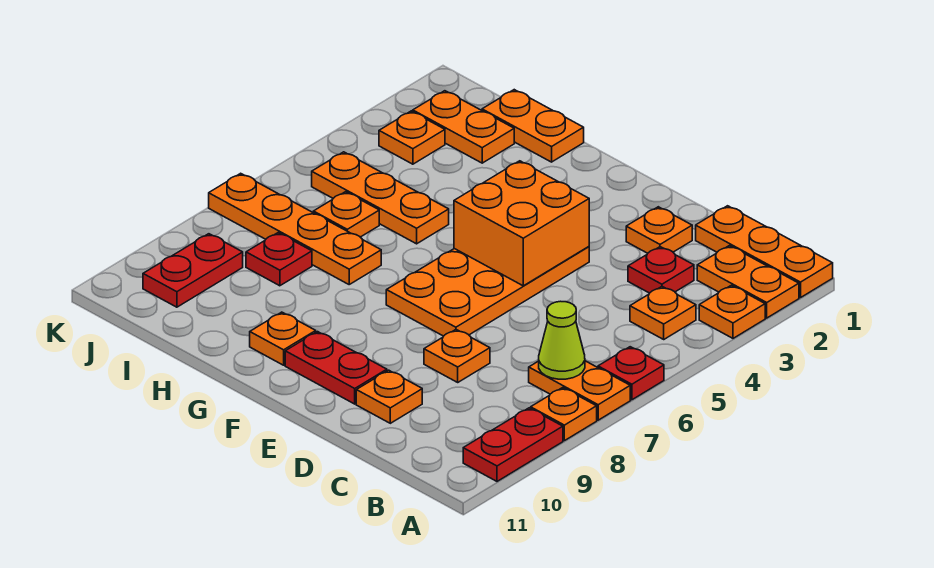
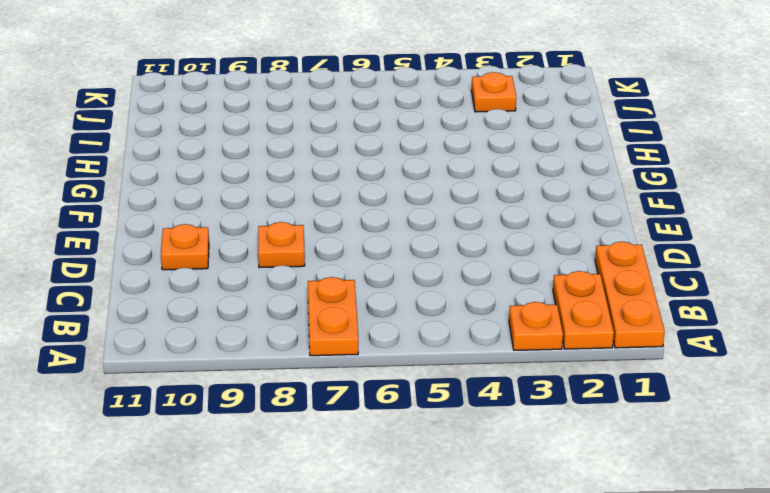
none -> red 1x1 plate [598,347,664,400]
none -> orange 1x1 plate [531,388,597,441]
none -> red 1x2 plate [463,408,563,481]

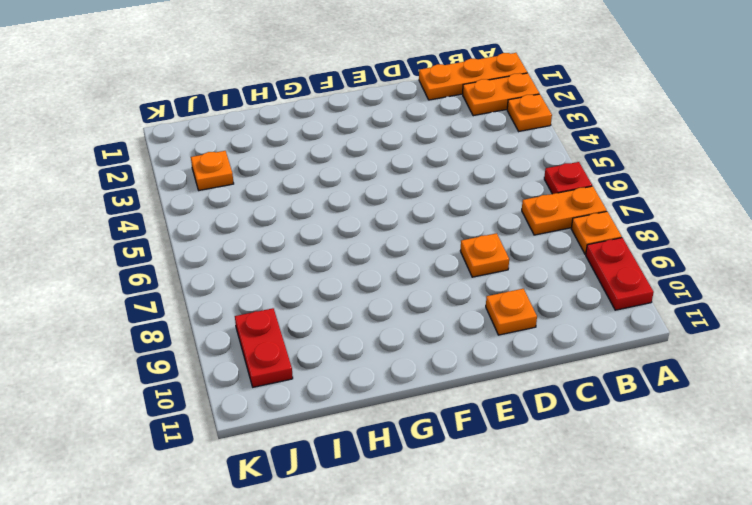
none -> orange 1x1 plate [630,287,696,339]
none -> red 1x1 plate [628,247,694,293]
none -> orange 1x1 plate [626,207,692,253]

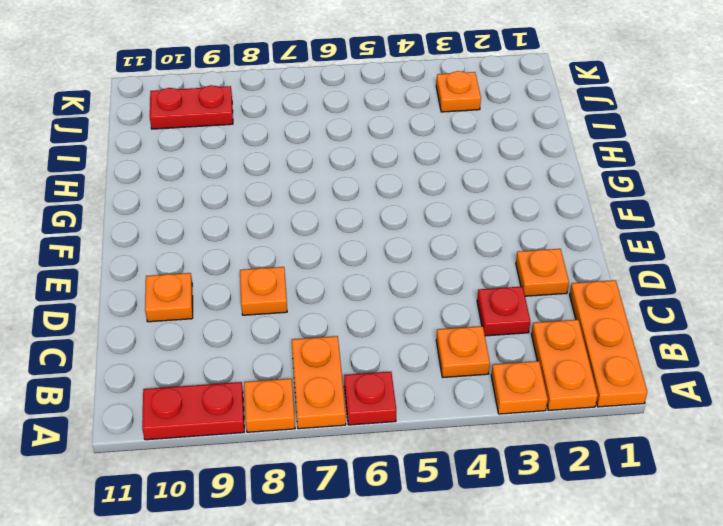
none -> orange 2x4 plate [386,247,589,336]
none -> red 1x2 plate [285,332,387,404]
none -> orange 1x1 plate [250,312,316,365]

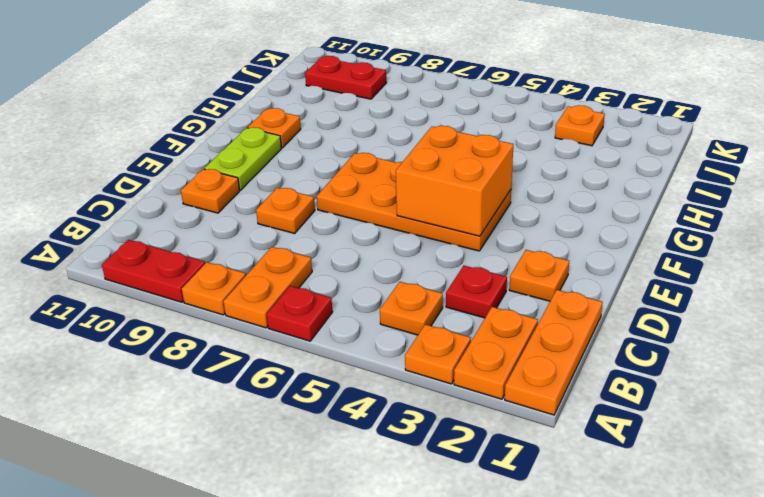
lime 1x2 plate [204,127,281,190] -> red 1x2 plate [285,332,387,404]
none -> orange 1x2 plate [482,90,584,162]
none -> orange 1x3 plate [312,152,449,244]
none -> orange 1x4 plate [209,173,381,284]

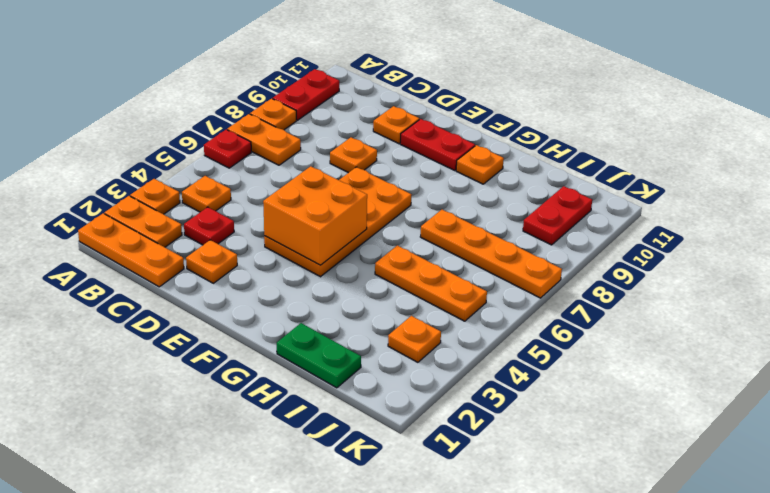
green 1x2 plate [277,323,361,388] -> orange 1x2 plate [482,90,584,162]
none -> orange 1x2 plate [413,91,514,163]
none -> orange 1x1 plate [313,192,379,237]
none -> red 1x1 plate [246,233,312,286]

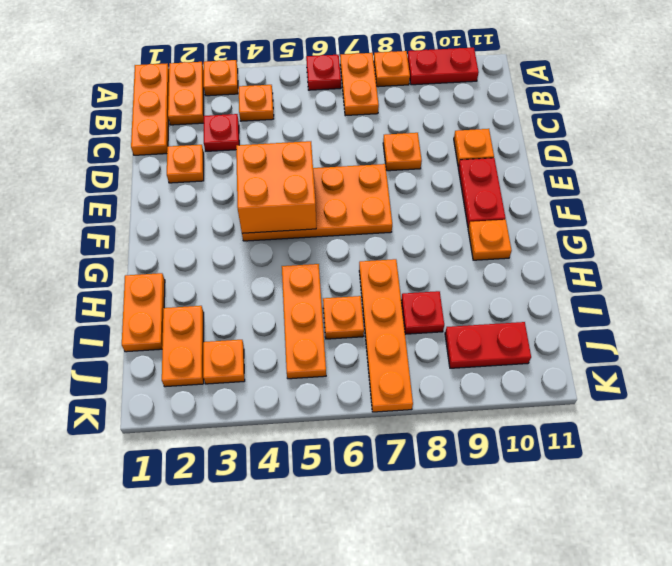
none -> lime 1x1 cone [539,301,585,379]

